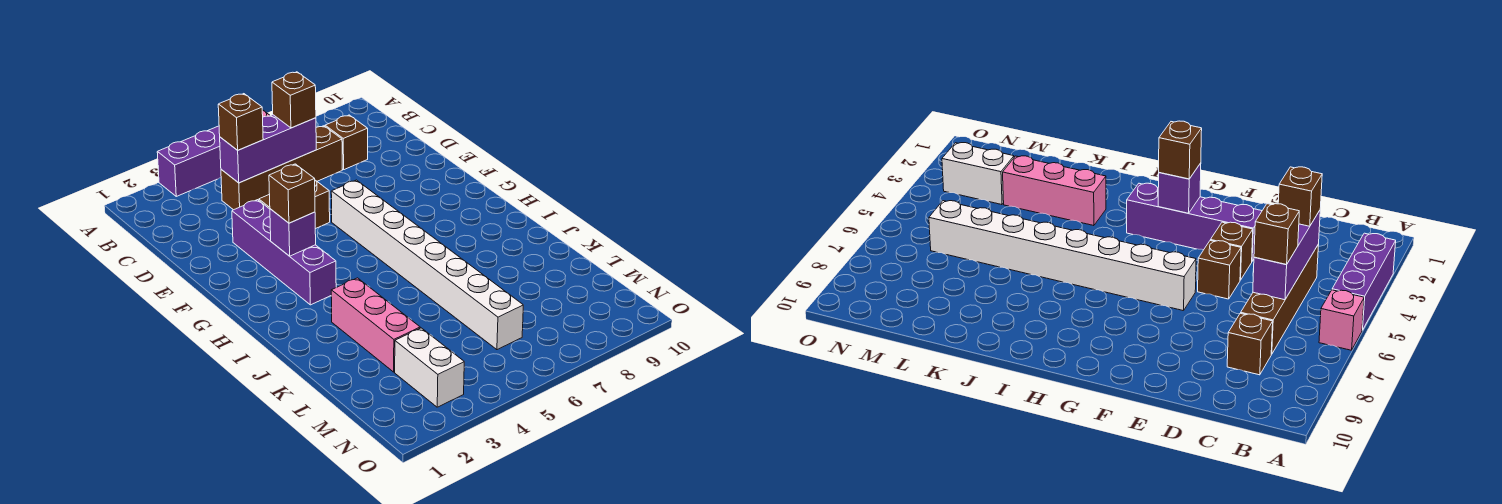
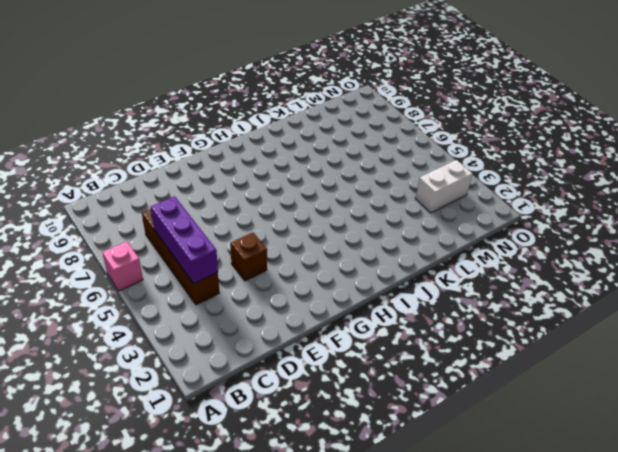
none -> purple 1x3 brick [157,126,221,196]
none -> brown 1x1 brick [325,115,368,170]
none -> purple 1x4 brick [232,200,336,305]

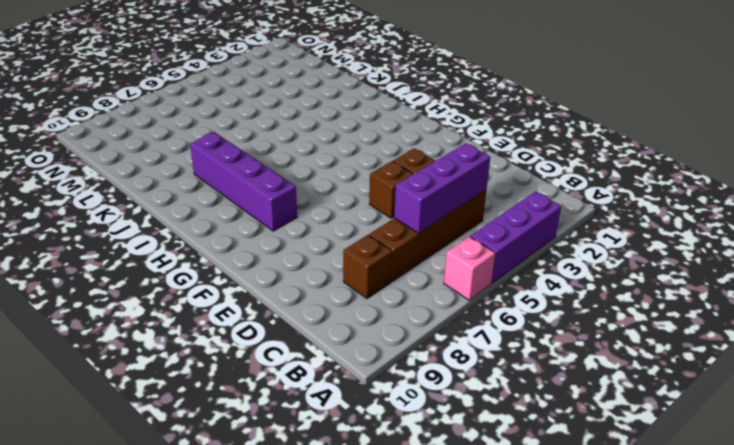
purple 1x4 brick [190,132,297,231] -> purple 1x4 brick moved to [232,200,336,305]
none -> white 1x8 brick [331,180,523,350]
none -> pink 1x3 brick [331,278,420,372]
none -> white 1x2 brick [395,328,464,407]

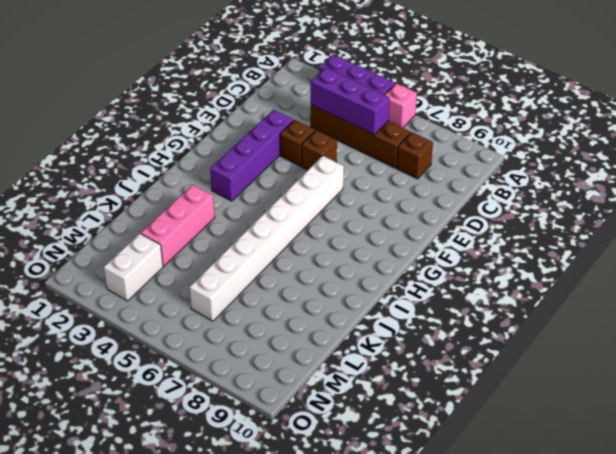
none -> purple 1x1 brick [270,209,316,256]
none -> brown 1x1 brick [218,94,263,150]
none -> brown 1x1 brick [272,72,316,128]

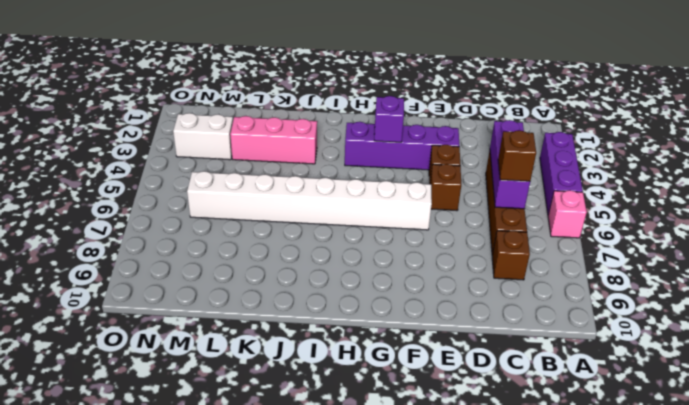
none -> brown 1x1 brick [218,94,263,150]
none -> brown 1x1 brick [269,164,315,223]

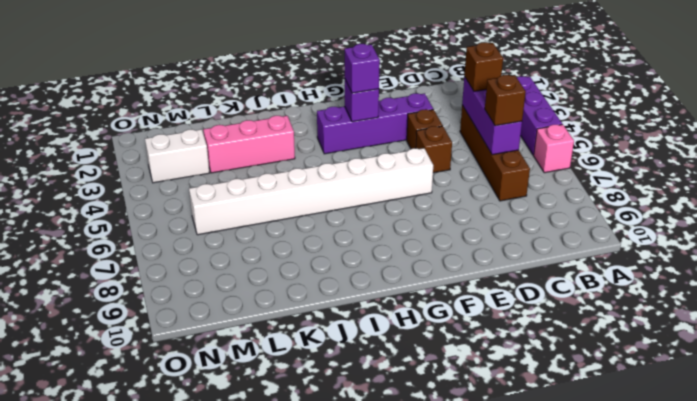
purple 1x1 brick [344,44,380,93] -> brown 1x1 brick [269,164,315,223]
none -> brown 1x1 brick [325,115,368,170]

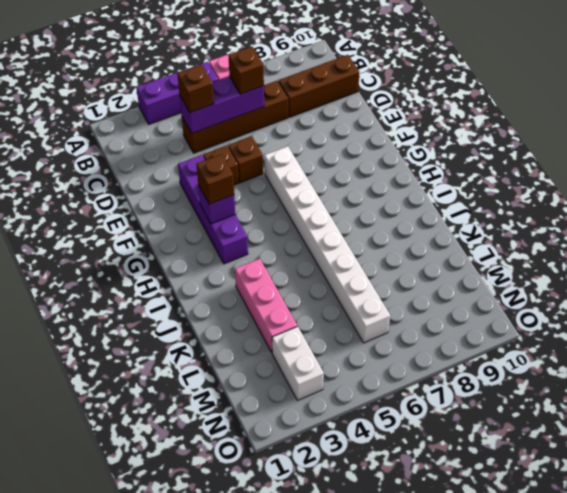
brown 1x3 brick [279,55,359,117] -> brown 1x1 brick [325,115,368,170]

